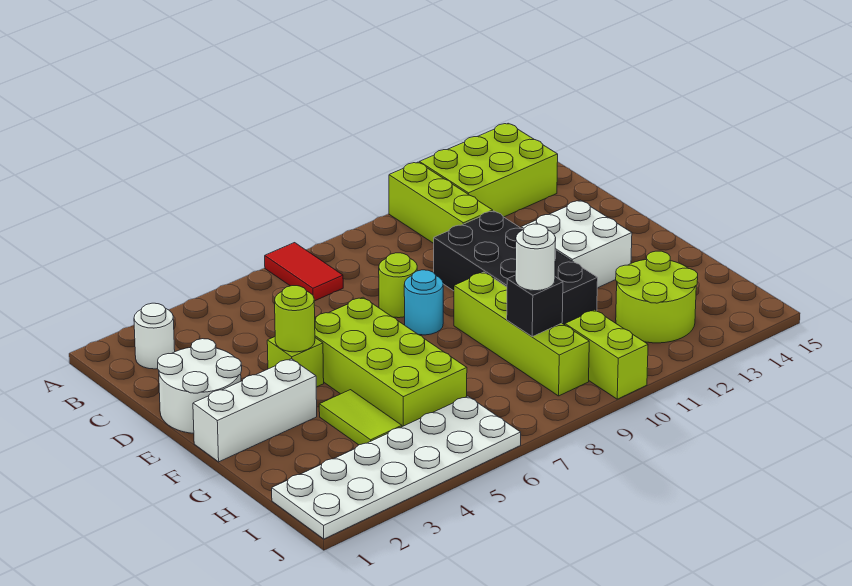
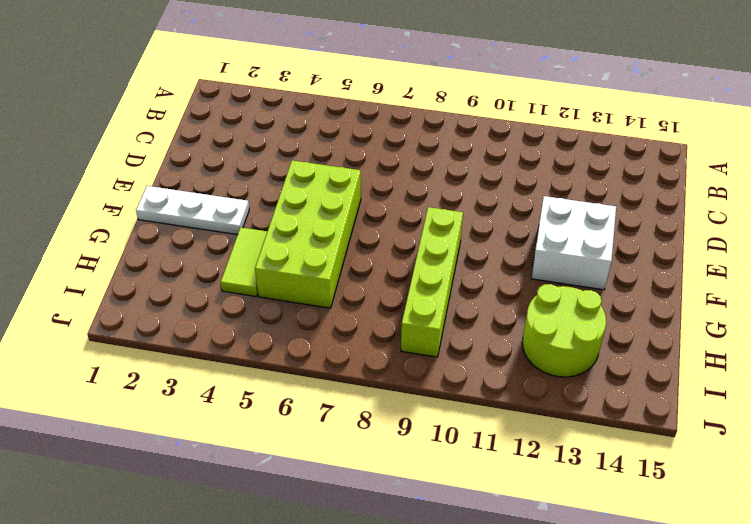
white 1x3 plate [136,186,249,235] -> white 1x3 brick [193,359,317,462]
none -> red 1x2 tile [265,243,343,301]
none -> lime 1x3 brick [389,162,493,243]
none -> lime 2x3 brick [419,123,558,217]

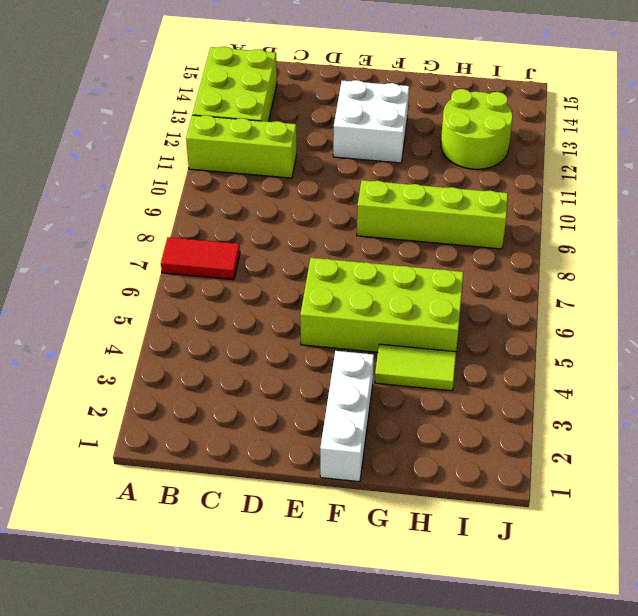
none -> white 1x1 round brick [134,303,175,369]
none -> white 2x2 round brick [158,339,242,433]
none -> lime 1x1 round brick [379,253,417,318]

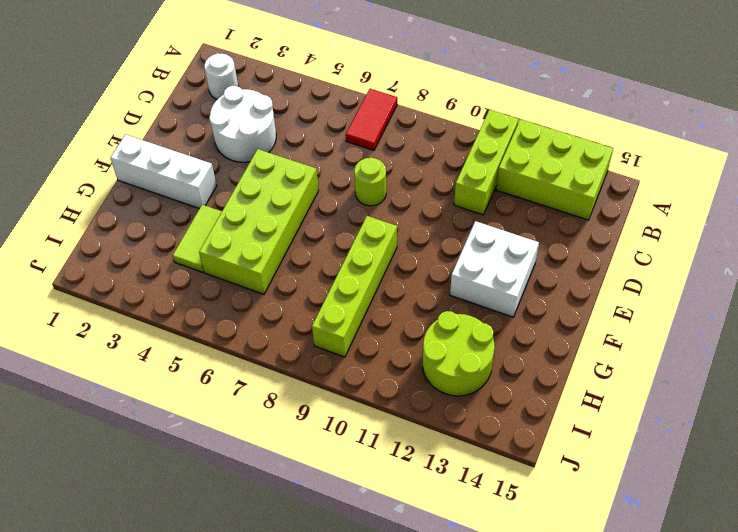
white 2x2 round brick [209,86,276,162] -> white 2x2 round brick moved to [158,339,242,433]
none -> black 2x4 brick [434,211,598,325]
none -> lime 1x1 brick [267,337,324,387]
none -> cyan 1x1 round brick [404,270,443,335]

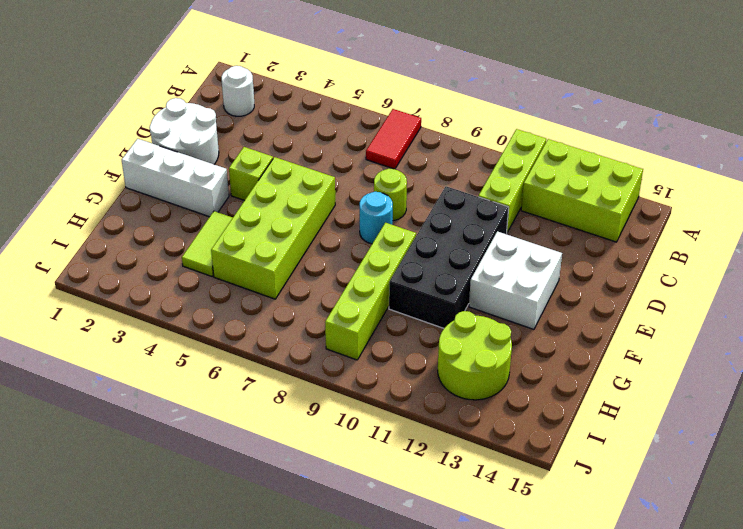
none -> white 2x6 plate [272,396,521,539]
none -> lime 1x2 brick [565,310,648,399]
none -> lime 1x1 round brick [275,286,315,352]

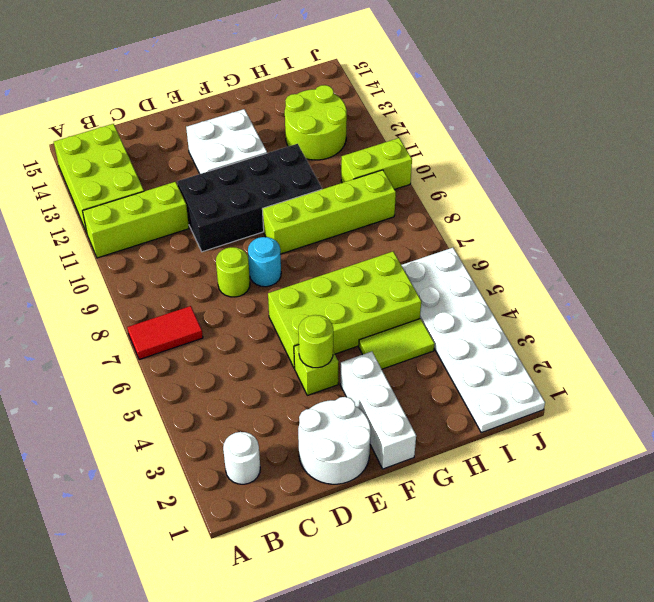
none -> black 1x1 brick [507,276,563,337]
none -> white 1x1 round brick [515,224,556,291]

